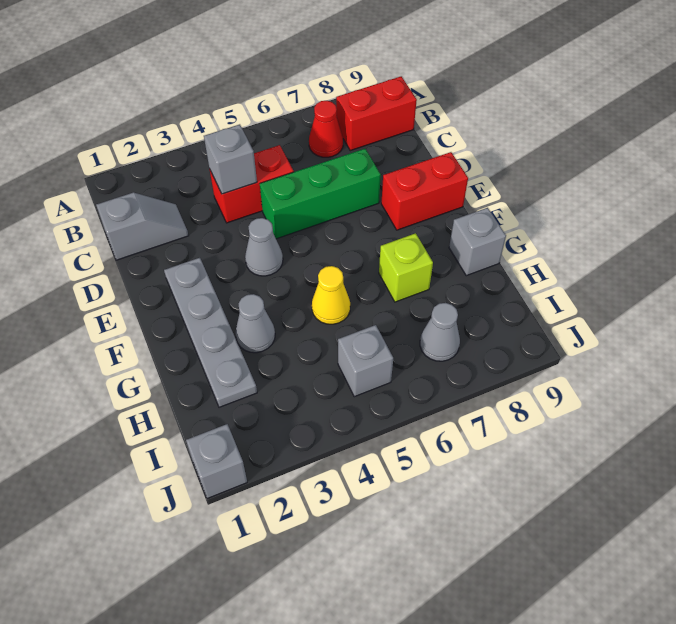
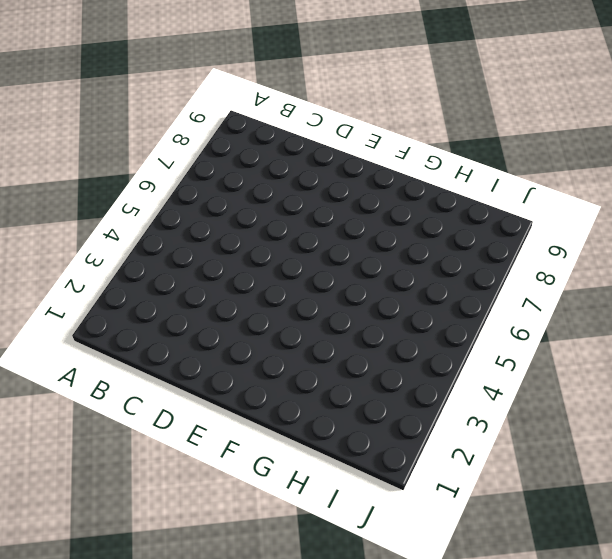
none -> red 1x1 cone [309,101,343,157]
none -> red 1x2 brick [336,76,417,151]
none -> grey 1x2 slope [96,192,189,260]

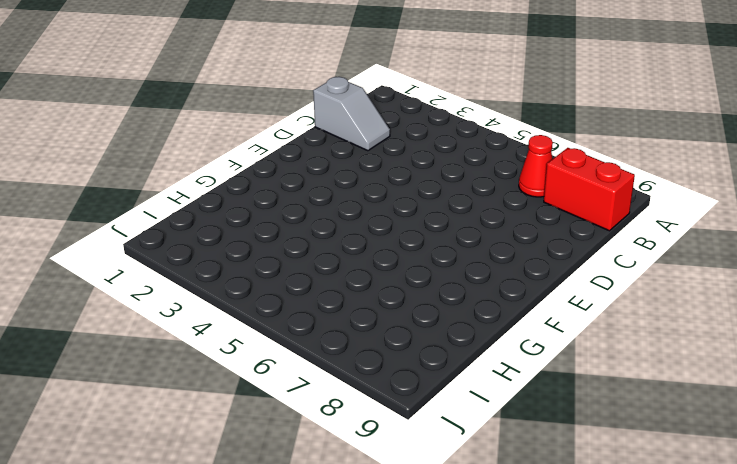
none -> red 1x2 brick [210,145,294,223]
none -> green 1x3 brick [260,149,381,239]
none -> grey 1x4 plate [164,258,257,407]

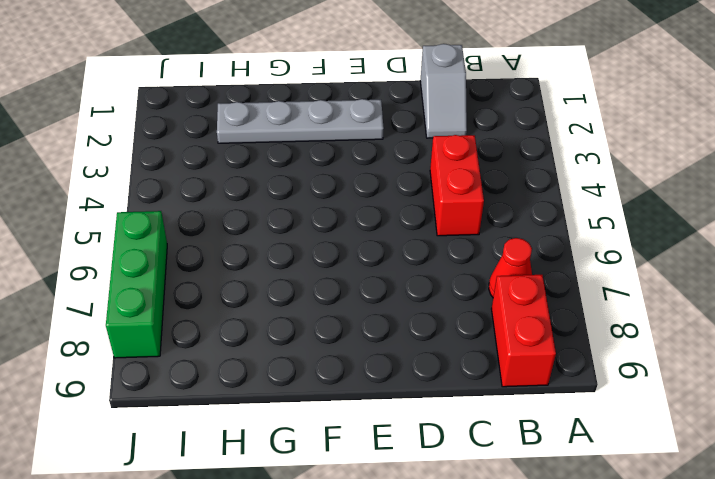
green 1x3 brick [106,211,167,358] -> green 1x3 brick moved to [260,149,381,239]
none -> grey 1x1 cone [245,218,283,276]
none -> red 1x2 brick [381,152,468,230]
none -> grey 1x1 cone [235,294,275,353]

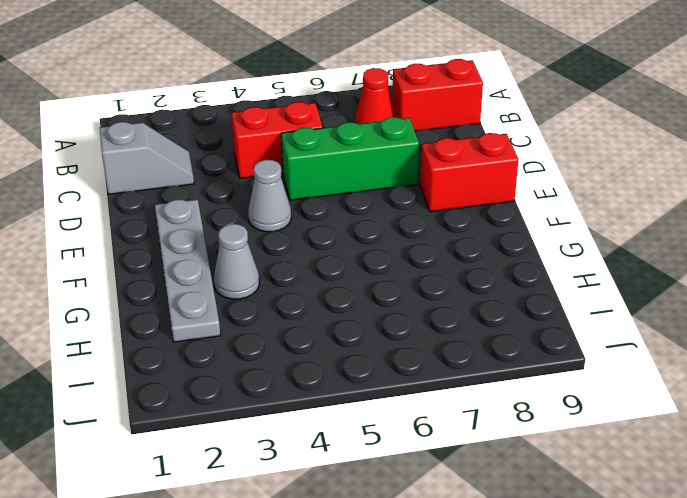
none -> yellow 1x1 cone [312,266,350,324]
none -> lime 1x1 brick [379,233,433,302]
none -> grey 1x1 brick [449,208,506,276]

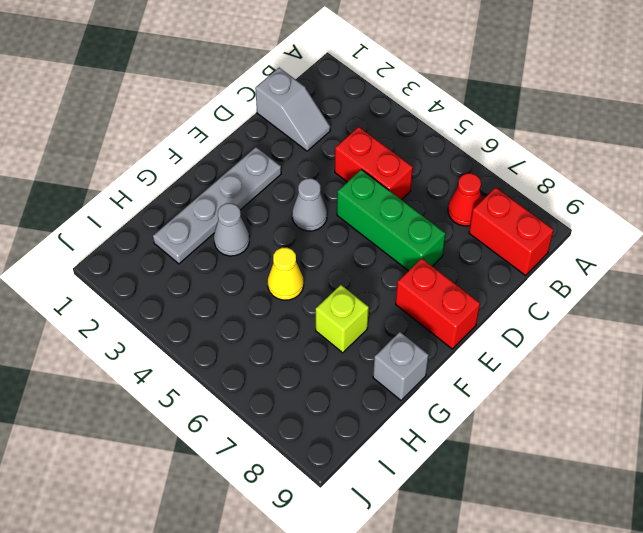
none -> grey 1x1 brick [338,325,393,397]
none -> grey 1x1 cone [420,303,460,361]
none -> grey 1x1 brick [186,424,247,499]

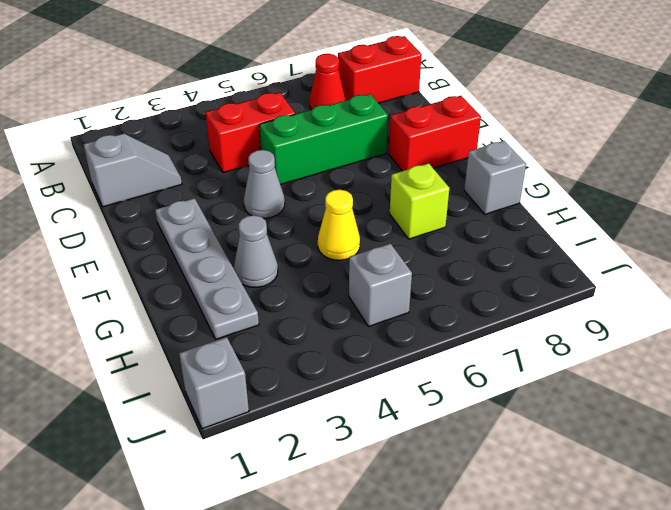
none -> grey 1x1 cone [420,303,460,361]
none -> grey 1x1 brick [204,124,257,194]

